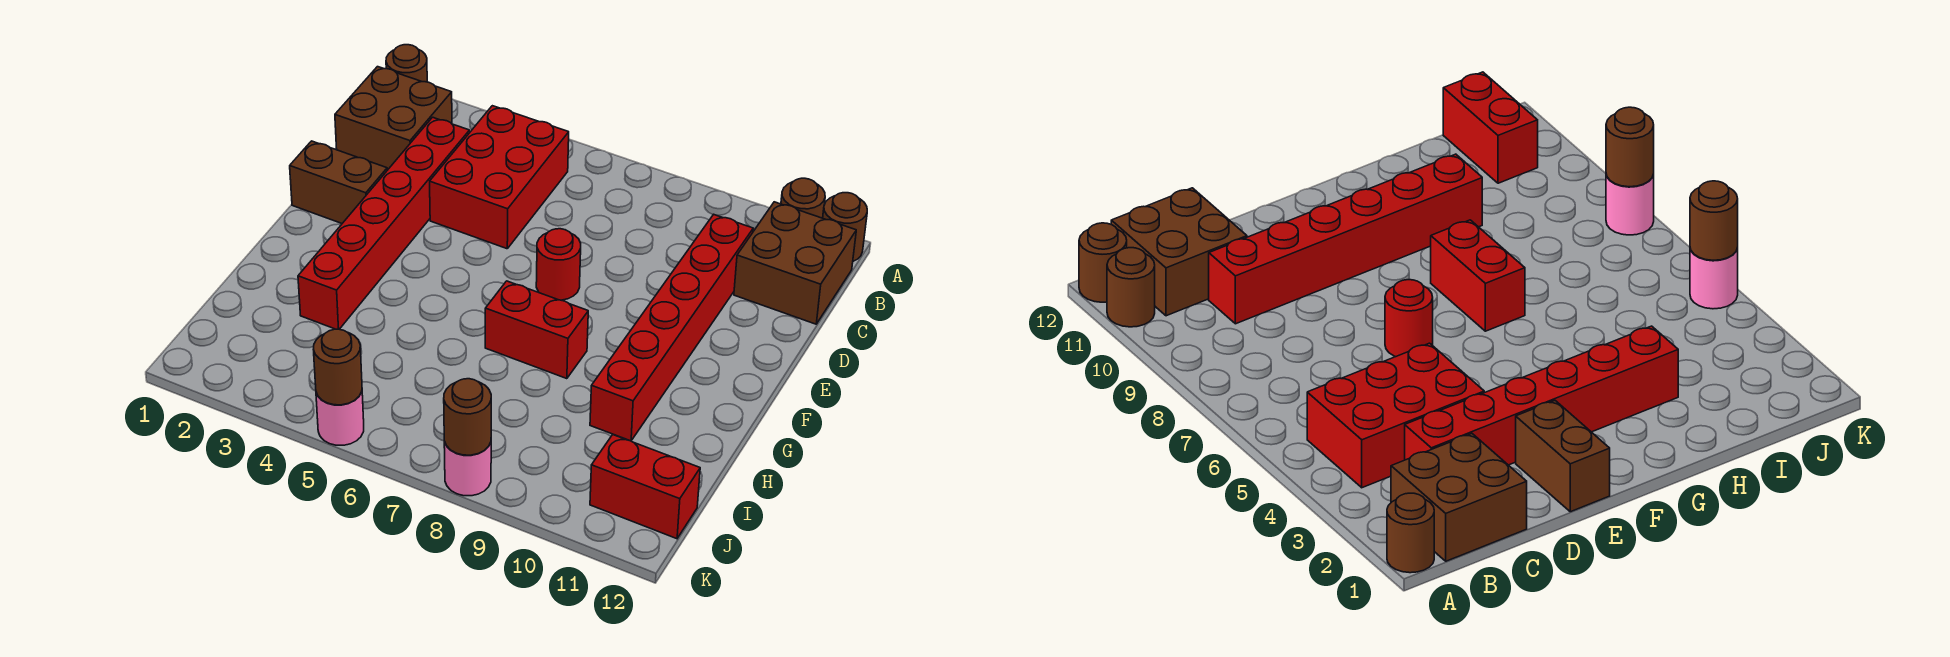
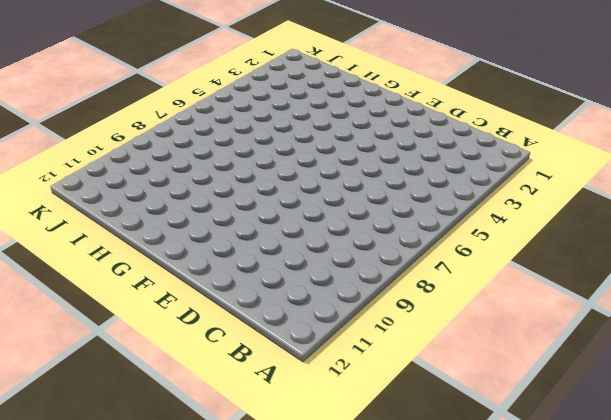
none -> brown 1x1 round brick [386,45,427,82]
none -> brown 1x1 round brick [781,178,825,218]
none -> brown 1x1 round brick [823,193,867,261]

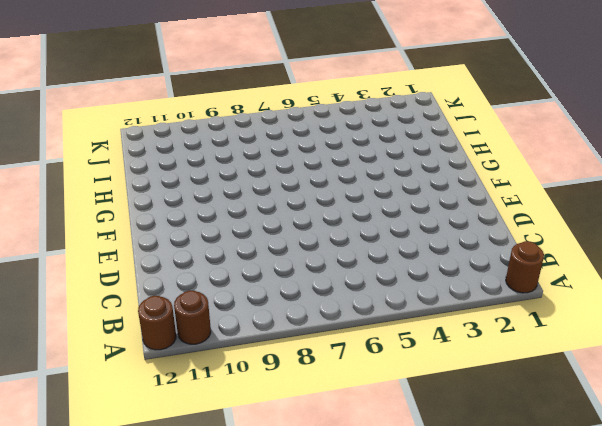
none -> brown 2x2 brick [335,67,452,170]
none -> red 2x3 brick [430,106,569,249]
none -> brown 2x2 brick [734,202,856,324]

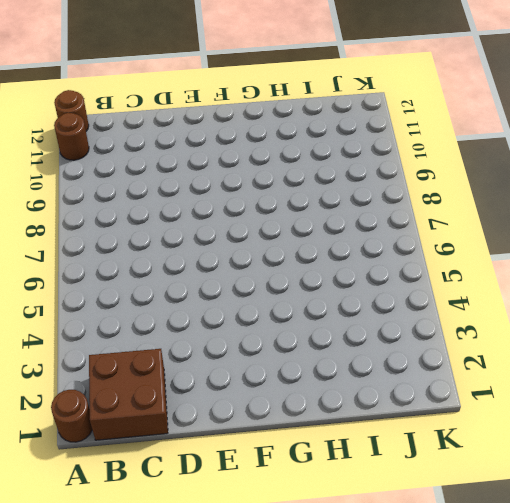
none -> red 2x3 brick [430,106,569,249]
none -> brown 2x2 brick [734,202,856,324]
none -> red 1x6 brick [298,117,470,329]

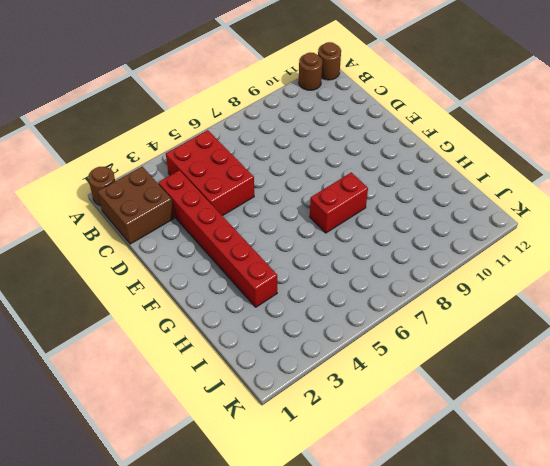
none -> brown 2x2 brick [734,202,856,324]
none -> red 1x6 brick [590,214,753,441]
none -> brown 1x2 brick [290,141,387,223]

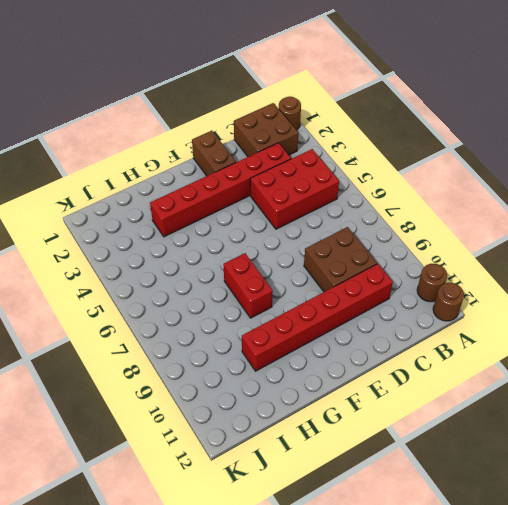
brown 2x2 brick [304,227,377,292] -> brown 2x2 brick moved to [734,202,856,324]
none -> red 1x1 round brick [536,229,581,300]
none -> red 1x2 brick [590,435,700,539]
none -> pink 1x1 round brick [316,392,364,445]

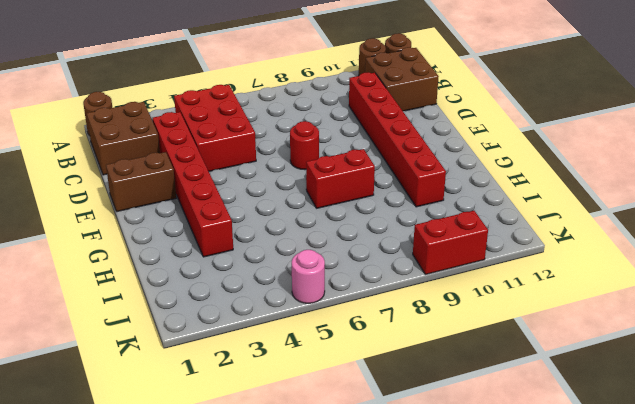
red 1x2 brick [413,211,488,275] -> red 1x2 brick moved to [590,435,700,539]
none -> pink 1x1 round brick [444,442,491,496]
none -> brown 1x1 round brick [313,329,362,405]
none -> brown 1x1 round brick [444,379,491,455]

